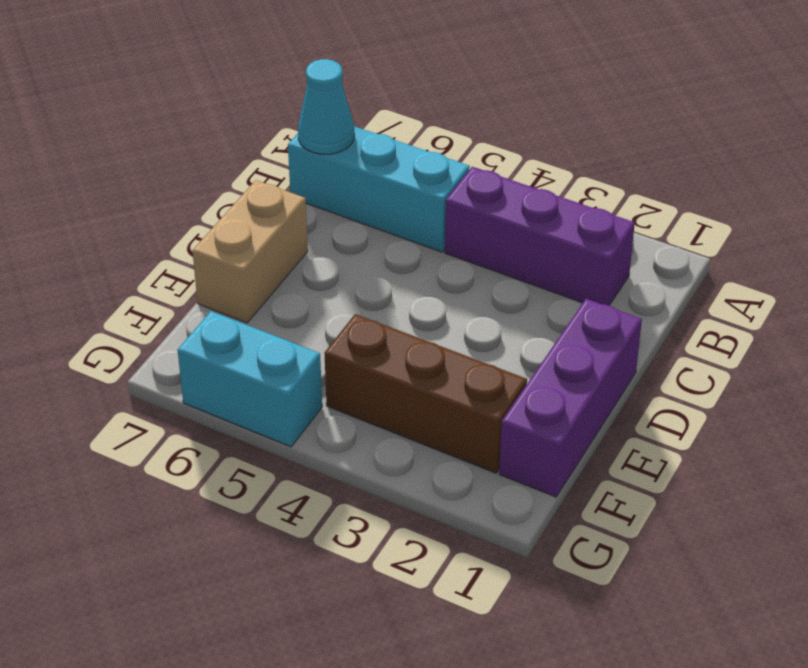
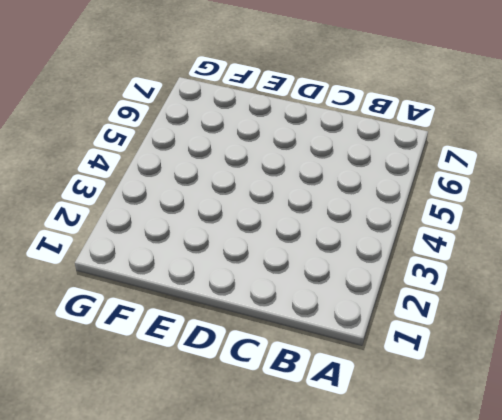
none -> purple 1x3 brick [445,167,635,305]
none -> cyan 1x3 brick [288,126,470,252]

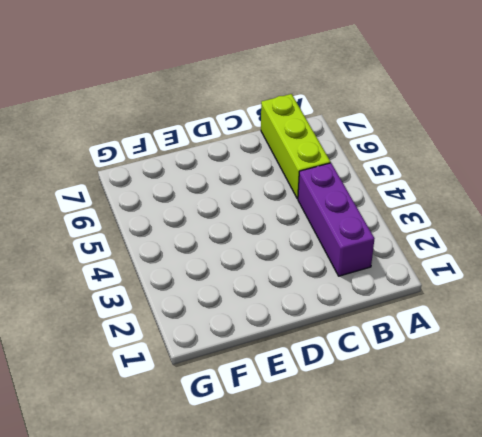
lime 1x3 brick [261,94,331,199] -> cyan 1x3 brick [288,126,470,252]
none -> purple 1x3 brick [499,299,642,497]
none -> tan 1x2 brick [192,180,308,323]

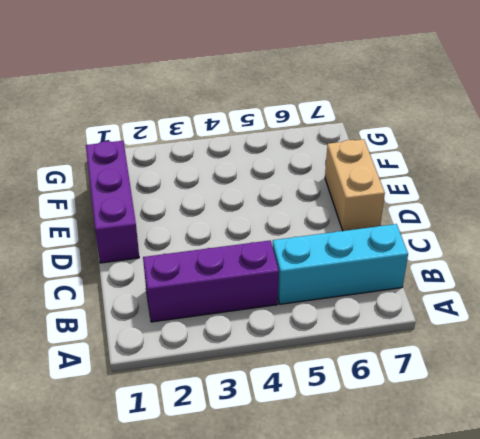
none -> brown 1x3 brick [325,314,527,473]
none -> cyan 1x2 brick [178,311,322,447]

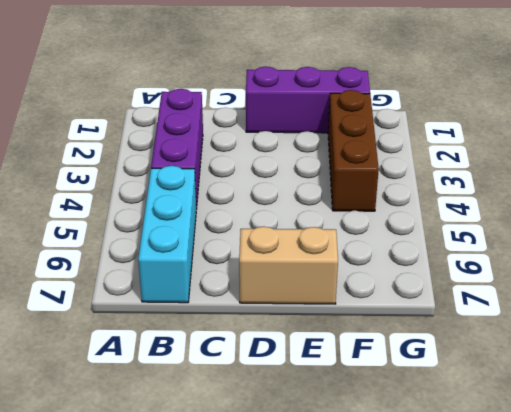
none -> cyan 1x2 brick [178,311,322,447]
none -> cyan 1x1 cone [298,59,354,154]

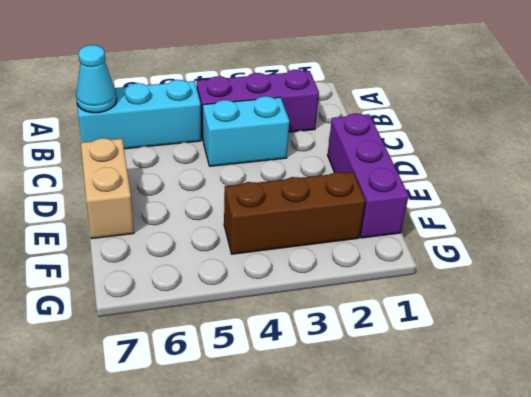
cyan 1x2 brick [203,96,289,166] -> cyan 1x2 brick moved to [178,311,322,447]

